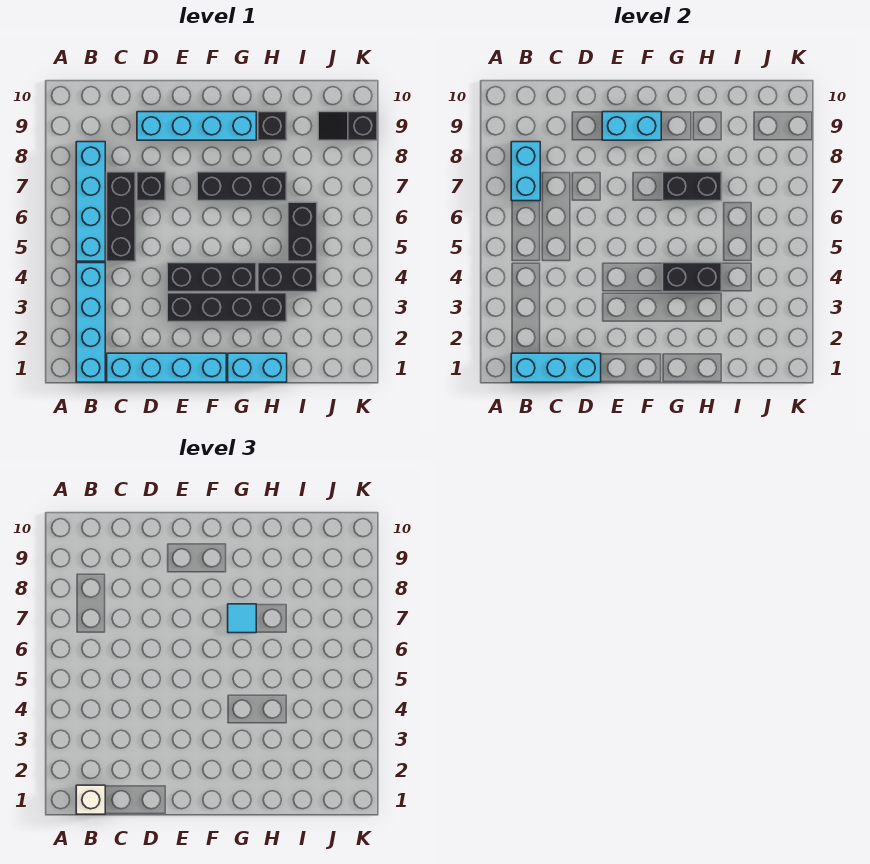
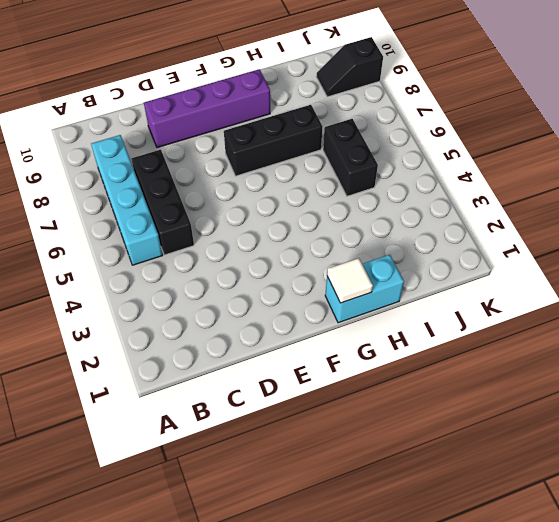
purple 1x4 brick [144,69,270,148] -> cyan 1x4 brick [137,112,256,140]
white 1x1 tile [327,258,373,303] -> none
none -> cyan 1x4 brick [76,263,105,382]
none -> cyan 1x4 brick [107,353,226,382]
none -> black 1x1 brick [137,172,166,201]

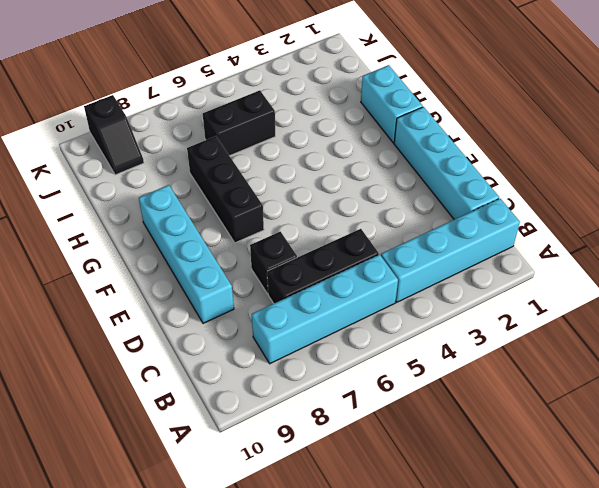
none -> black 1x4 brick [167,293,287,322]
none -> black 1x3 brick [167,263,256,292]
none -> black 1x2 brick [258,263,317,292]

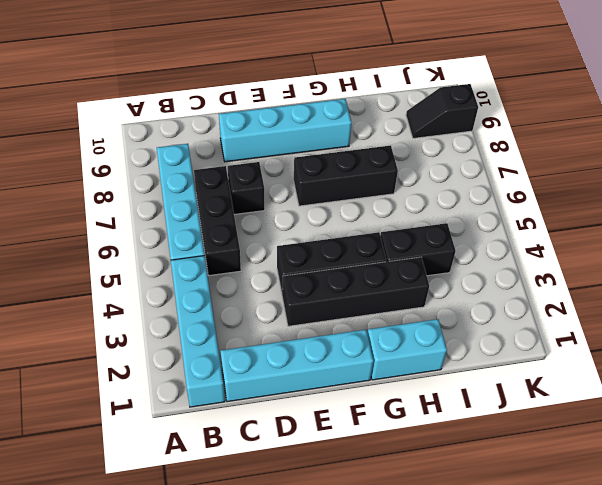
none -> black 1x1 brick [258,112,287,140]
none -> black 1x2 brick [288,202,317,261]
none -> cyan 1x3 brick [511,353,601,382]

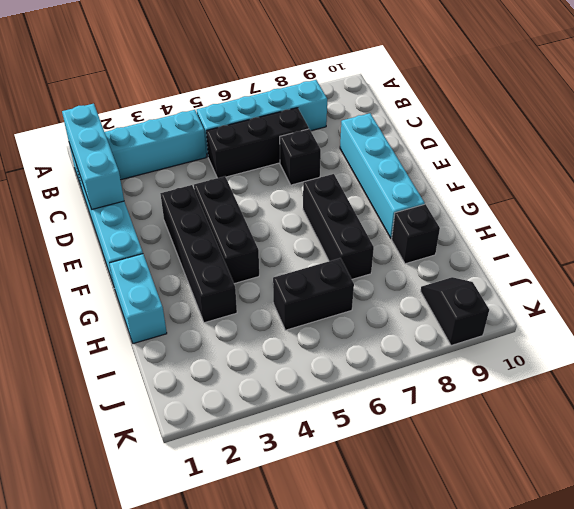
none -> black 1x2 brick [258,263,317,292]
none -> cyan 1x2 brick [511,142,540,201]
none -> cyan 1x2 brick [602,112,661,140]

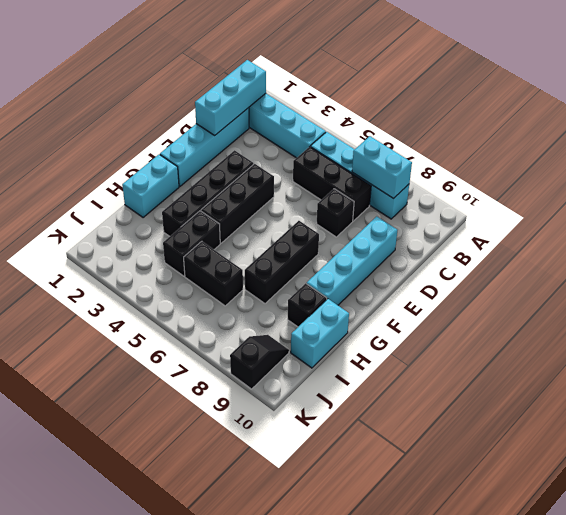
cyan 1x2 brick [291,299,349,368] -> cyan 1x2 brick moved to [602,112,661,140]
none -> black 1x2 brick [663,263,722,292]
none -> black 1x2 brick [663,172,722,201]
none -> white 1x1 brick [76,785,105,814]

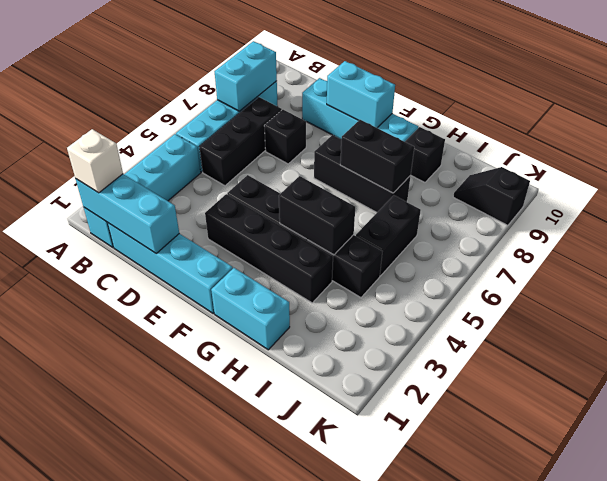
none -> cyan 1x1 tile [228,604,256,633]

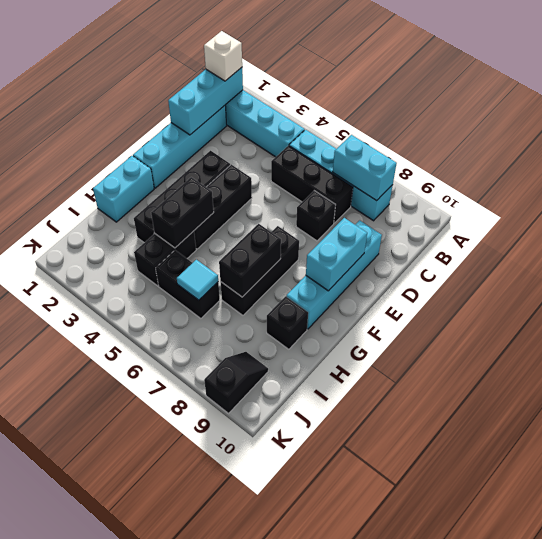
cyan 1x1 tile [177,260,218,300] -> cyan 1x1 tile moved to [228,604,256,633]

